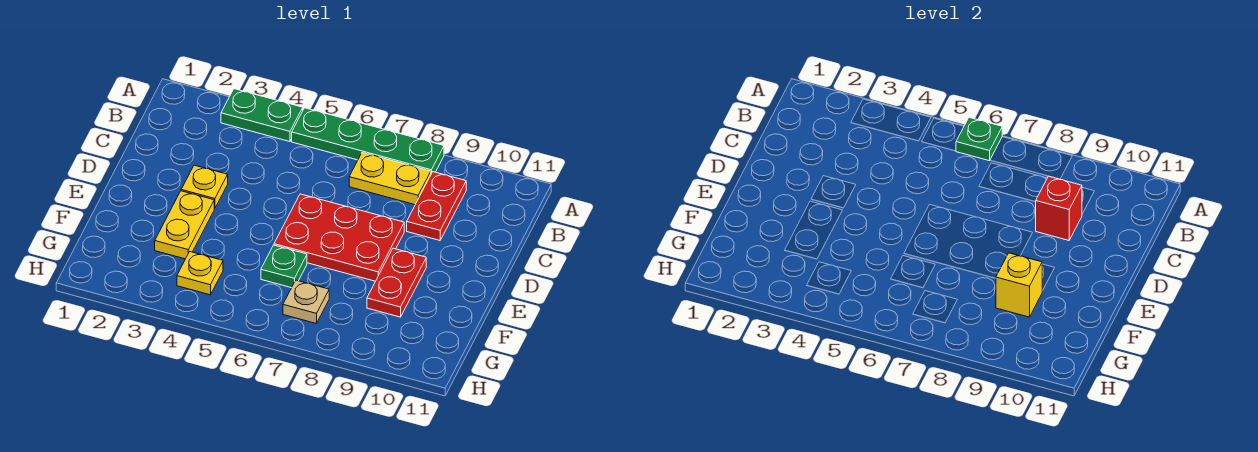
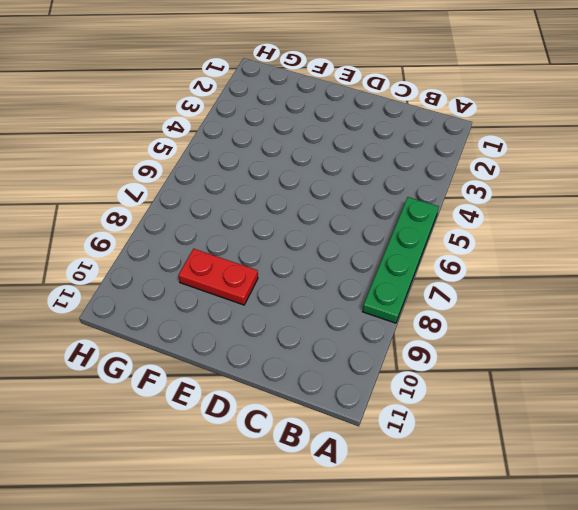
none -> green 1x2 plate [221,89,303,142]
none -> yellow 1x2 plate [349,153,431,205]
none -> red 1x2 plate [407,172,466,240]

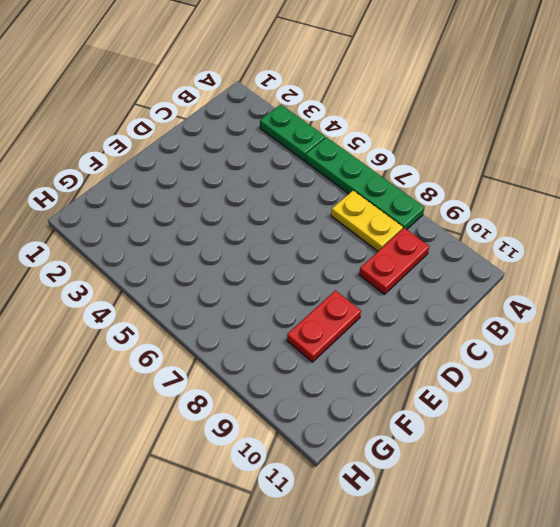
none -> yellow 1x1 plate [181,165,228,209]
none -> red 2x3 plate [274,194,404,281]
none -> yellow 1x2 plate [155,191,214,259]

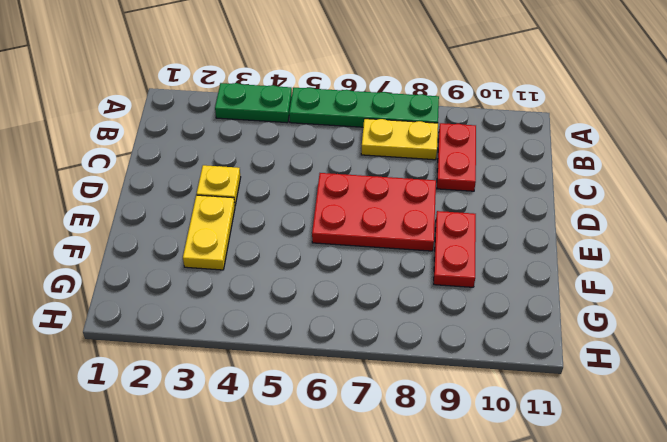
none -> green 1x1 plate [261,245,307,288]
none -> yellow 1x1 plate [177,252,223,295]
none -> tan 1x1 plate [283,280,329,324]

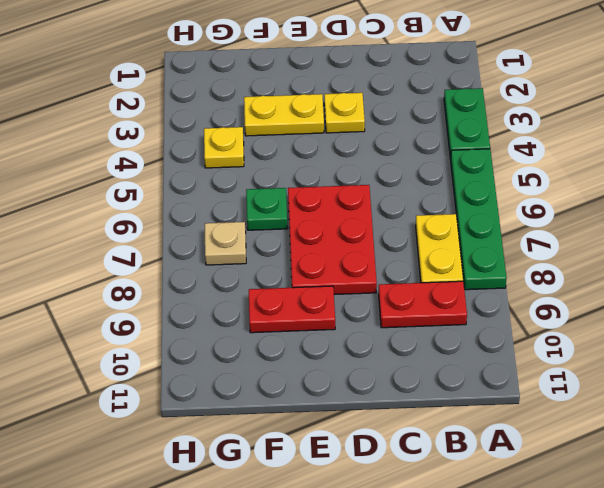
none -> green 1x1 plate [956,118,1002,161]
none -> red 1x1 brick [1036,176,1082,240]
none -> yellow 1x1 brick [996,253,1042,317]

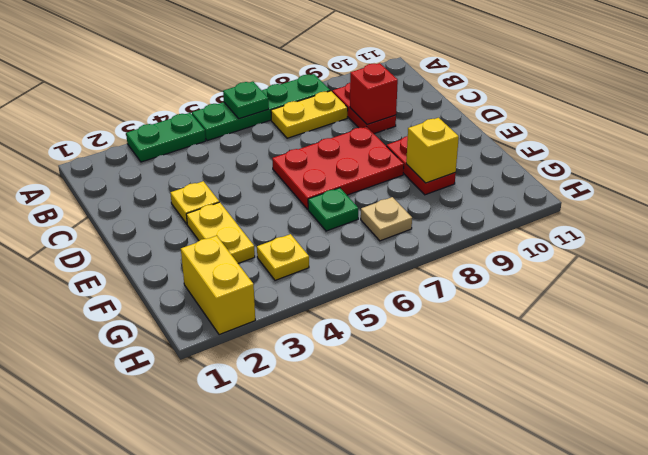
yellow 1x2 brick [181,236,255,335] -> none

